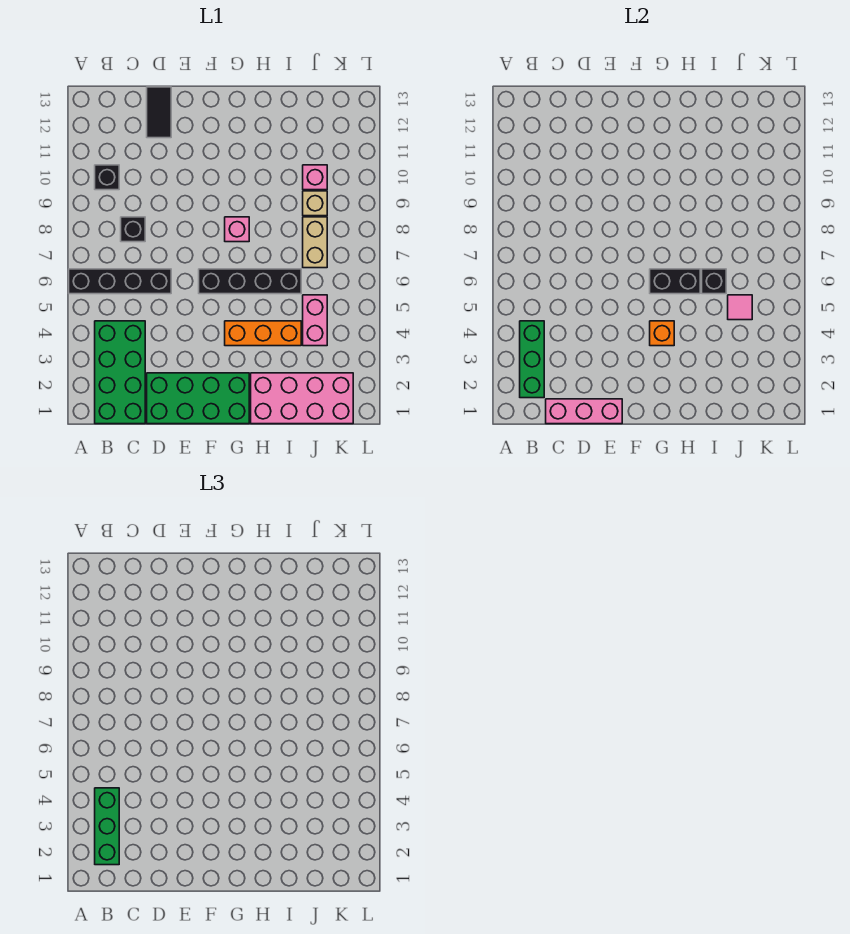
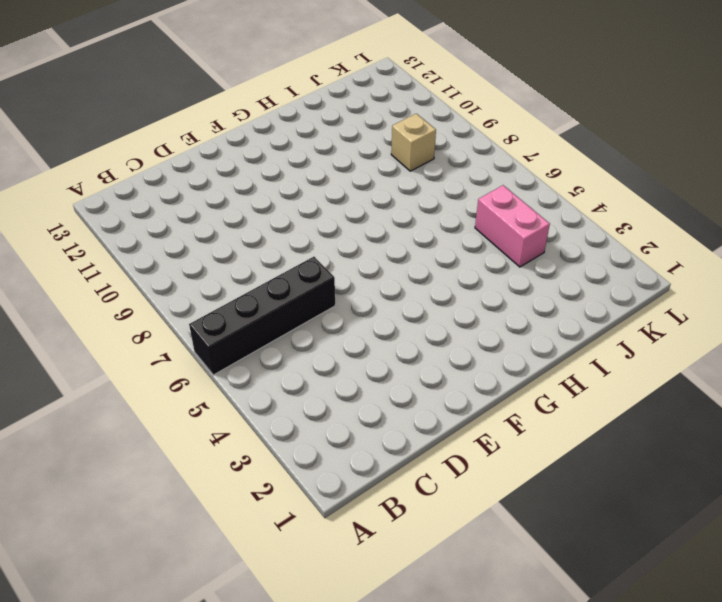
none -> green 2x4 brick [95,321,145,424]
none -> black 1x1 brick [95,165,119,190]
none -> black 1x1 brick [121,217,145,242]

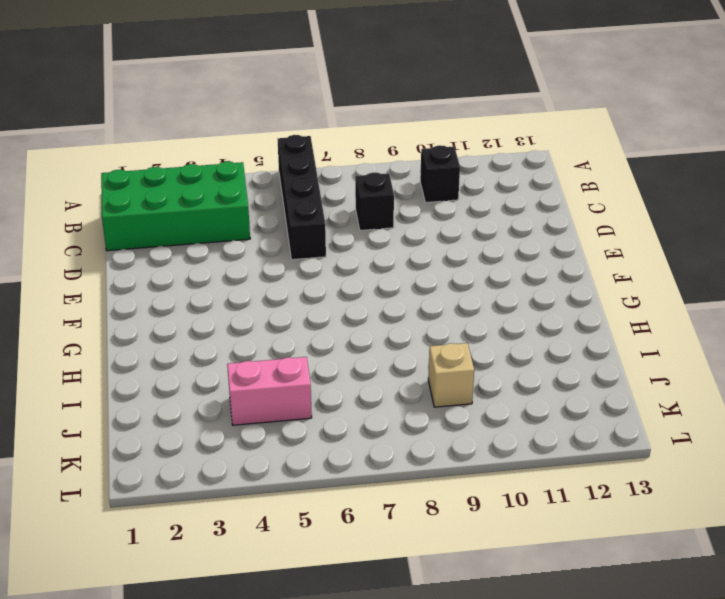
none -> green 2x4 brick [147,373,249,424]
none -> black 1x2 tile [147,87,171,138]
none -> black 1x4 brick [199,269,301,294]

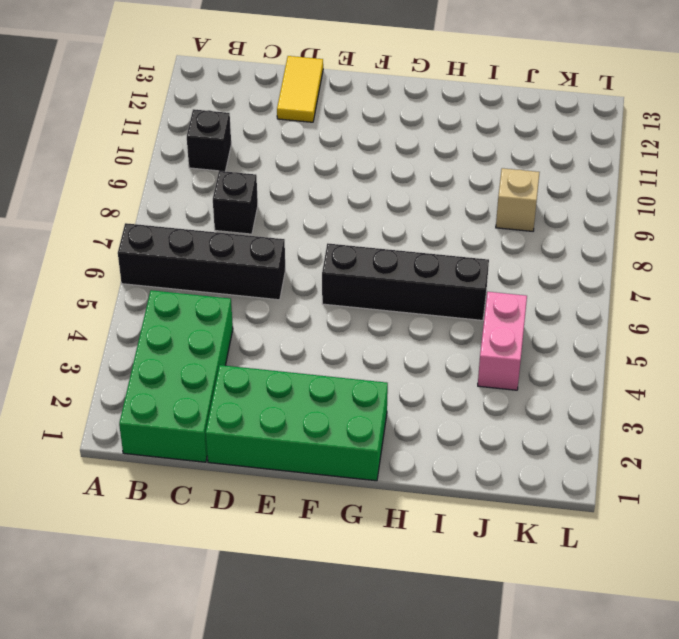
yellow 1x2 tile [277,56,323,122] -> black 1x2 tile [147,87,171,138]
none -> orange 1x3 brick [225,321,301,346]
none -> pink 1x1 brick [225,217,249,242]
none -> pink 2x4 brick [251,373,353,424]

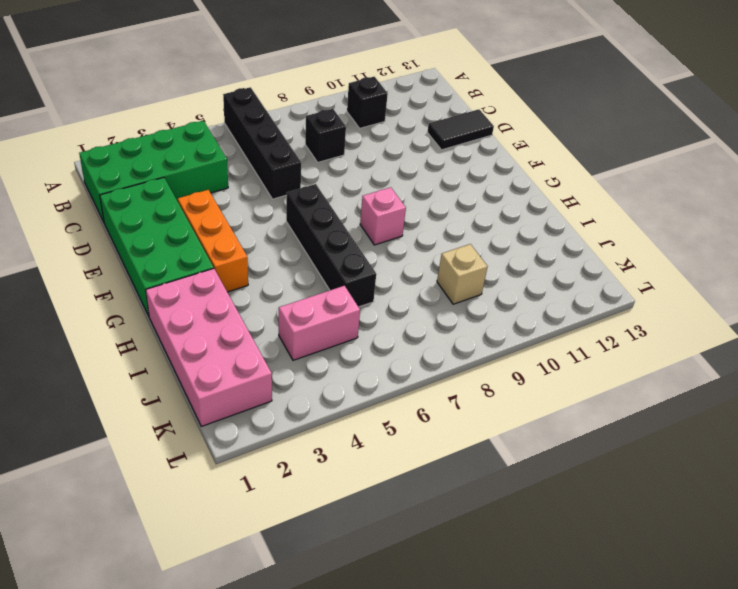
orange 1x3 brick [178,190,248,292] -> orange 1x3 brick moved to [225,321,301,346]
none -> tan 1x2 brick [303,217,327,268]
none -> pink 1x1 brick [303,165,327,190]
none -> green 1x3 brick [520,321,544,398]

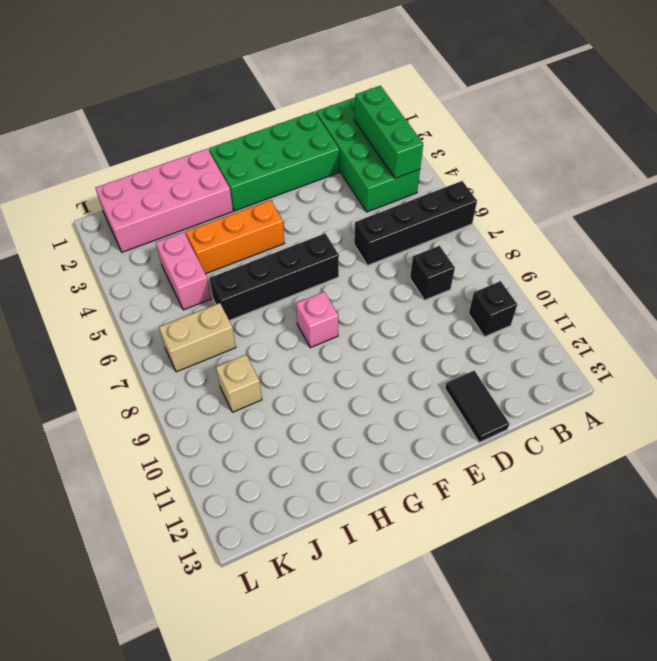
tan 1x2 brick [159,303,236,372] -> tan 1x2 brick turned to [303,217,327,268]
none -> pink 1x1 brick [303,165,327,190]
none -> pink 1x3 brick [546,399,622,424]
none -> orange 1x1 brick [650,321,674,346]

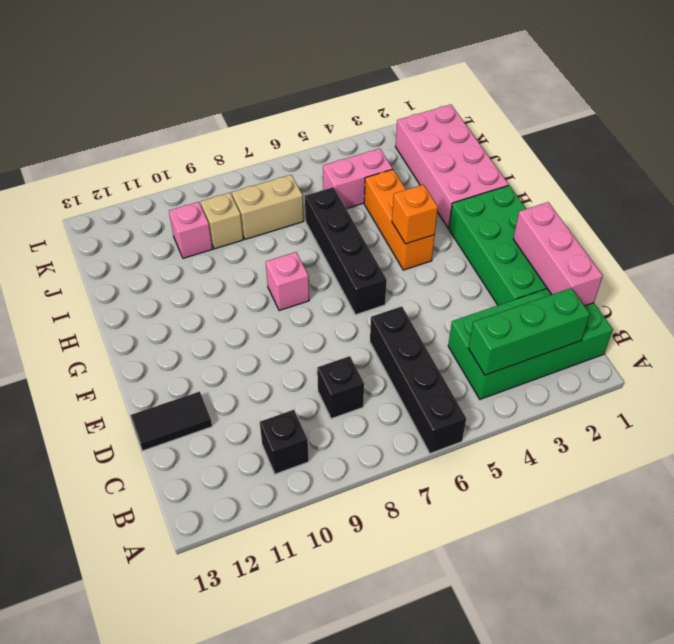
none -> black 1x2 brick [650,269,700,294]
none -> black 1x1 brick [702,269,726,294]
none -> pink 1x1 tile [728,295,752,320]

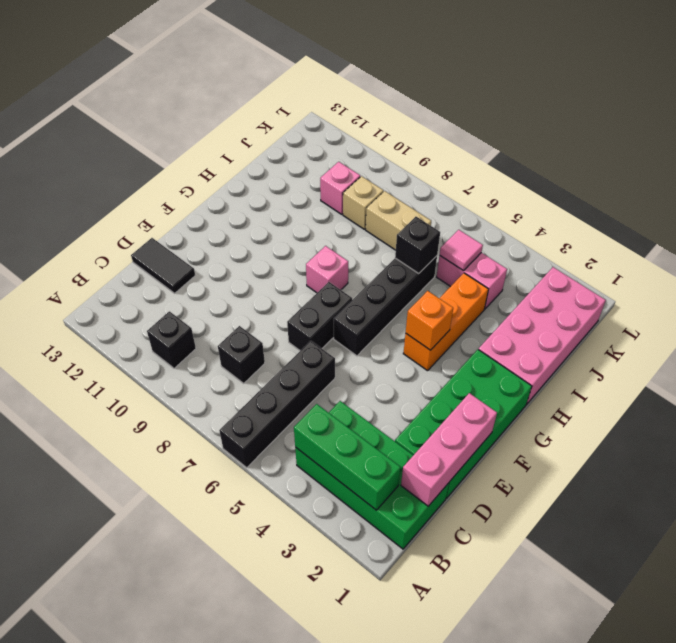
black 1x2 brick [287,282,352,351] -> black 1x2 brick moved to [650,269,700,294]
none -> green 1x3 brick [95,788,119,865]

